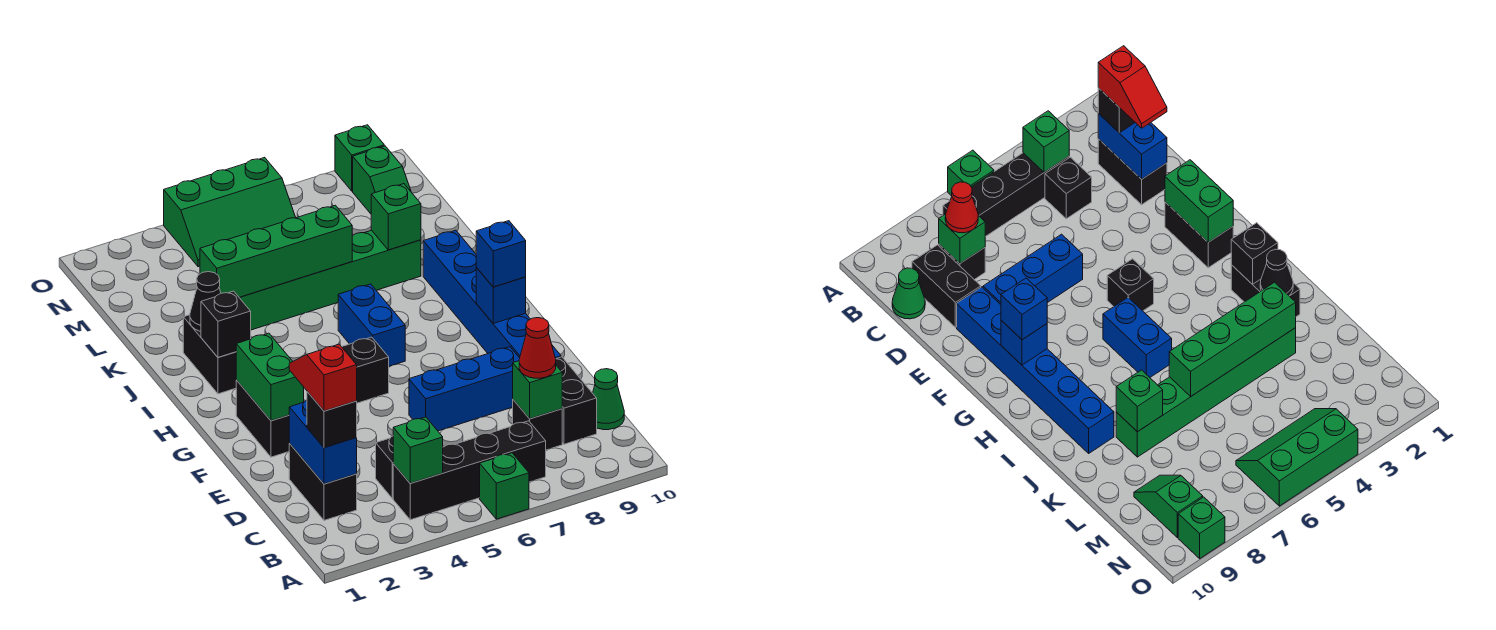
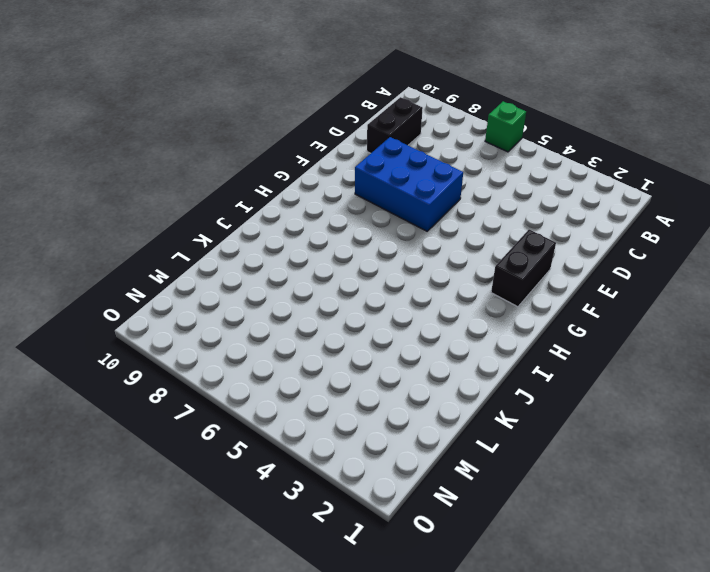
blue 2x3 brick [355,137,463,231] -> blue 1x3 brick [409,347,520,431]
none -> black 1x4 brick [393,421,546,520]
none -> black 1x2 brick [289,444,357,520]
none -> black 1x1 brick [376,436,393,499]
none -> black 1x1 brick [513,400,562,450]

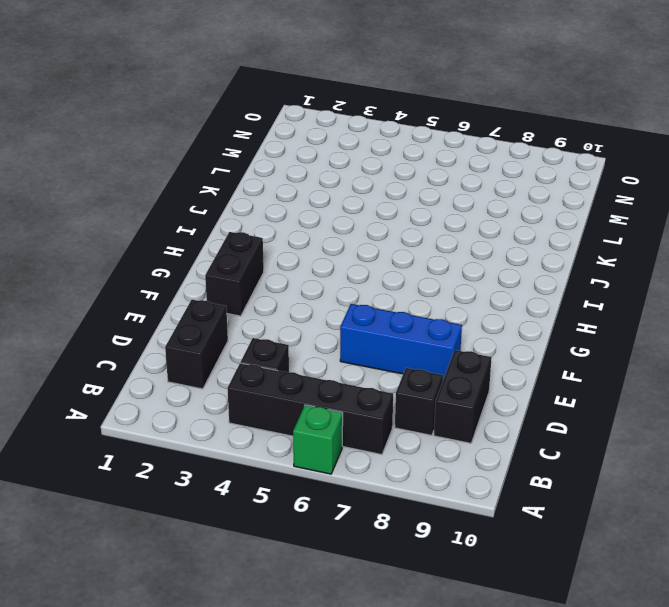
none -> green 1x1 cone [593,369,624,430]
none -> blue 1x6 brick [423,230,561,359]
none -> black 1x1 brick [342,337,389,403]
none -> blue 1x2 brick [338,284,405,366]

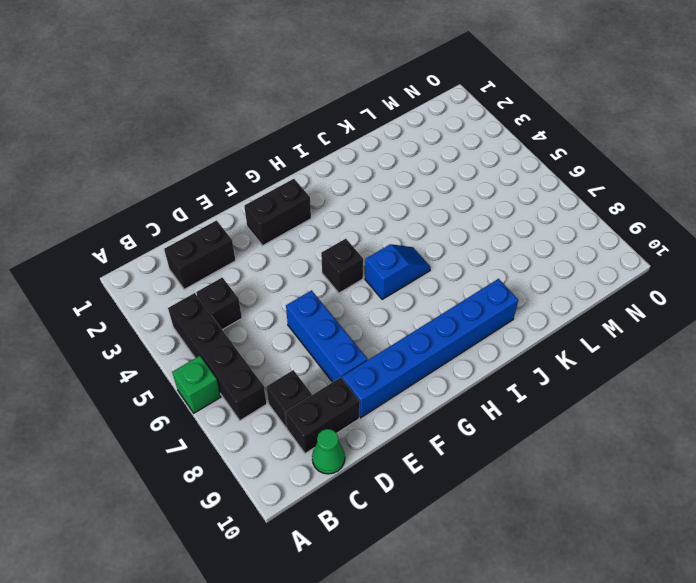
blue 1x2 slope [365,244,431,299] -> blue 1x2 brick [338,284,405,366]
none -> black 1x2 brick [183,315,236,394]
none -> green 1x6 brick [239,230,421,330]
none -> green 1x2 slope [353,146,411,214]
none -> green 2x3 slope [164,157,296,267]

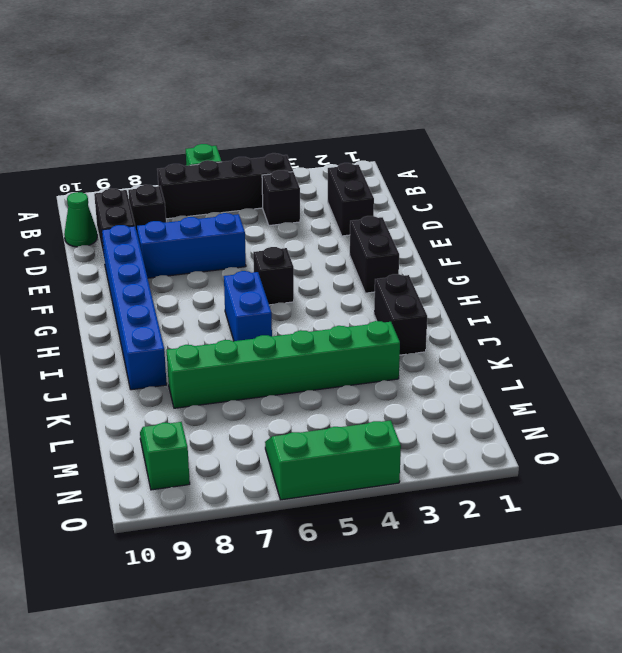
none -> green 1x1 brick [335,125,384,191]
none -> green 1x1 brick [393,417,443,483]
none -> blue 1x2 brick [289,400,357,484]
none -> green 1x1 brick [513,361,562,419]

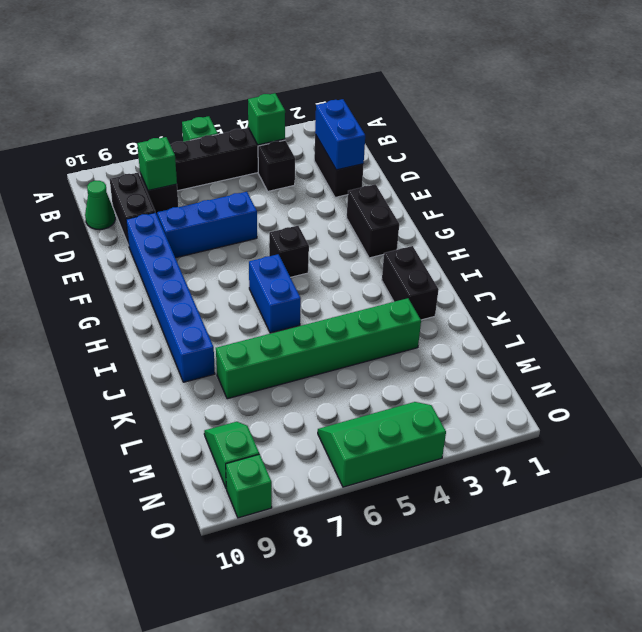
none -> green 1x2 brick [236,333,304,421]
none -> blue 1x1 brick [476,268,526,323]
none -> black 1x1 brick [201,291,251,357]
none -> black 1x1 cone [190,272,221,331]

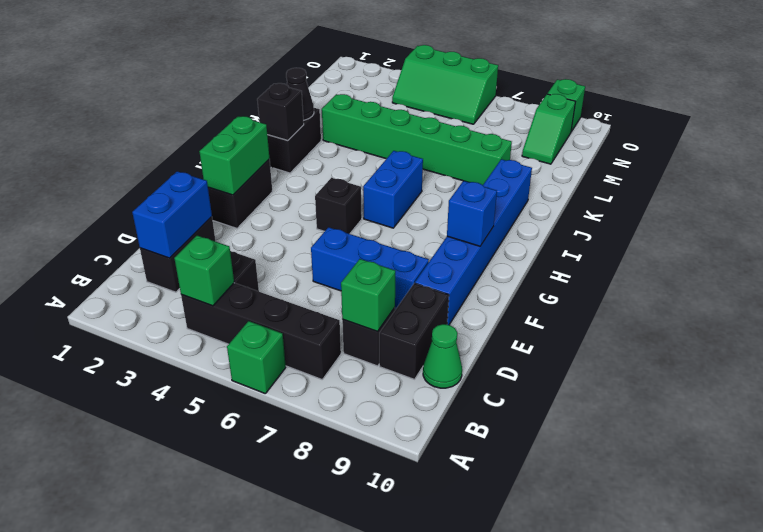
none -> green 1x4 brick [200,205,352,297]
none -> green 1x1 brick [371,184,421,250]
none -> black 1x1 brick [307,392,357,447]
none -> red 1x1 cone [519,318,556,378]

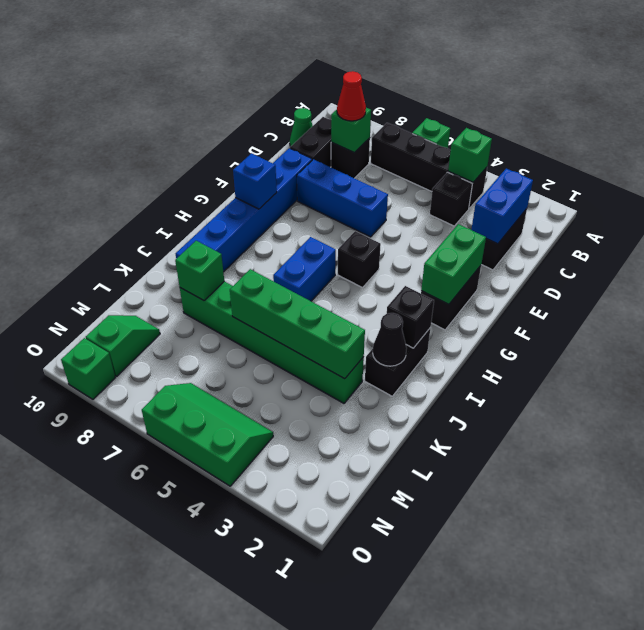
none -> black 1x1 brick [307,392,357,447]
none -> blue 1x1 brick [476,221,526,287]
none -> red 1x2 slope [289,344,357,411]

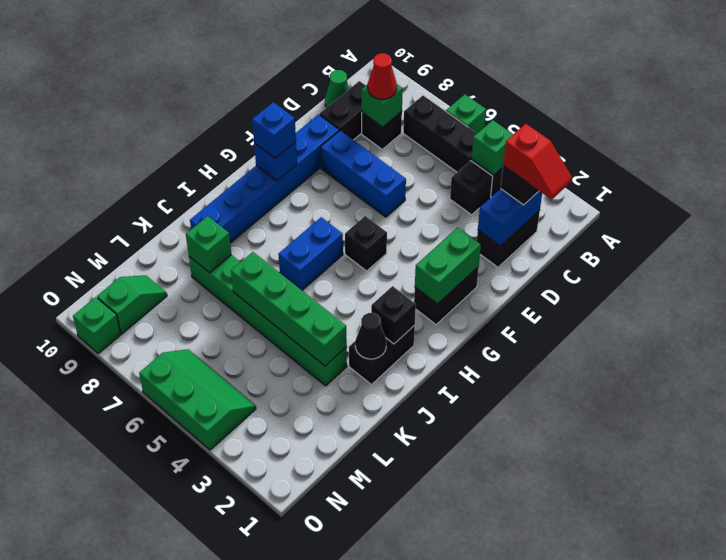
red 1x2 slope [503,124,572,199] -> red 1x2 slope turned to [289,344,357,411]

